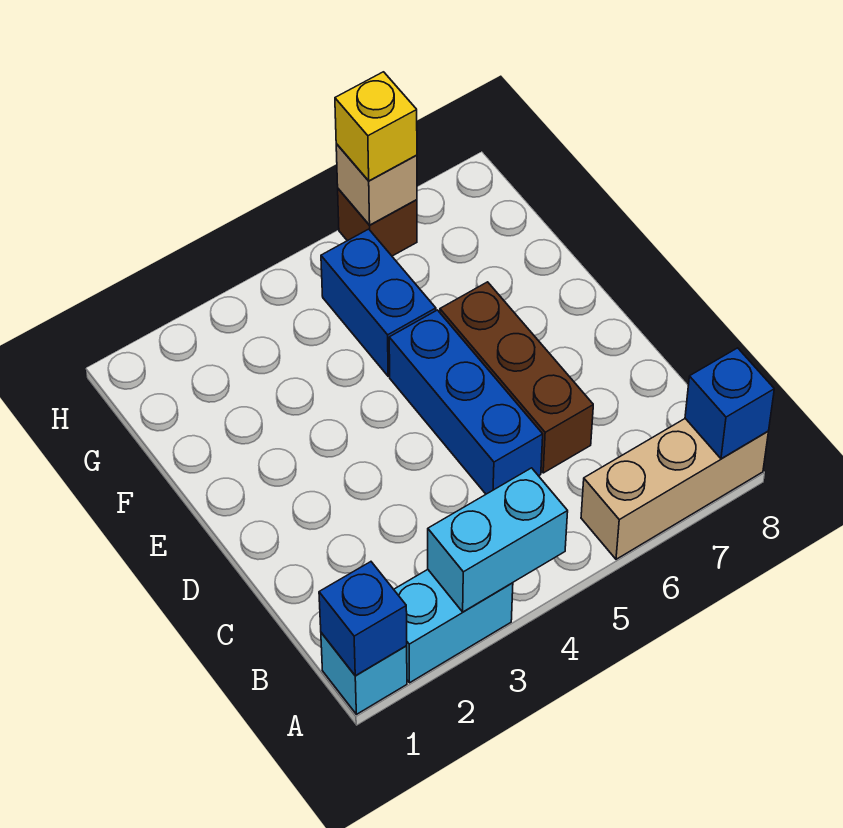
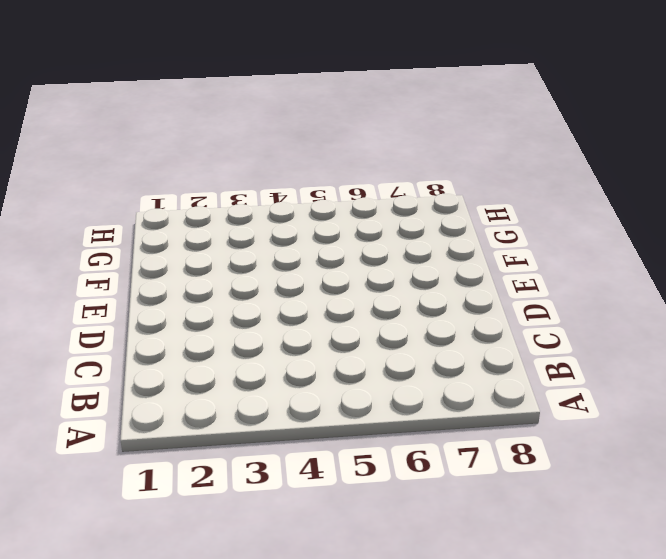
none -> cyan 1x1 brick [321,633,407,714]
none -> cyan 1x2 brick [394,570,513,683]
none -> tan 1x3 brick [581,419,768,559]

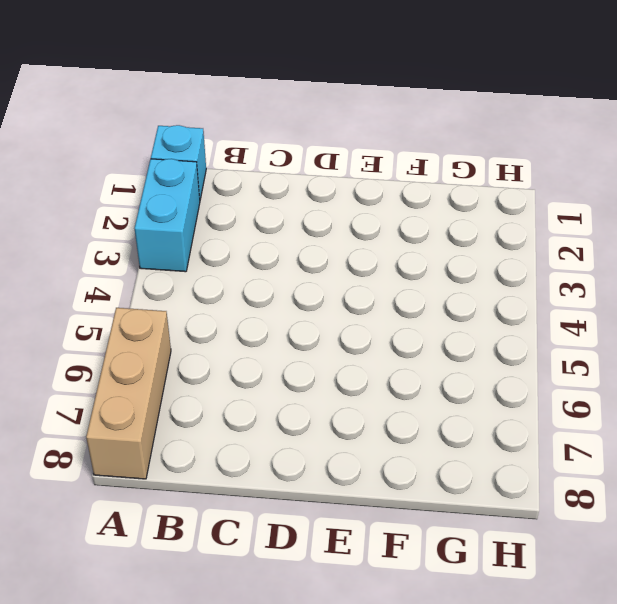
none -> blue 1x3 brick [389,310,543,494]
none -> brown 1x3 brick [440,282,593,473]
none -> blue 1x2 brick [321,229,436,376]

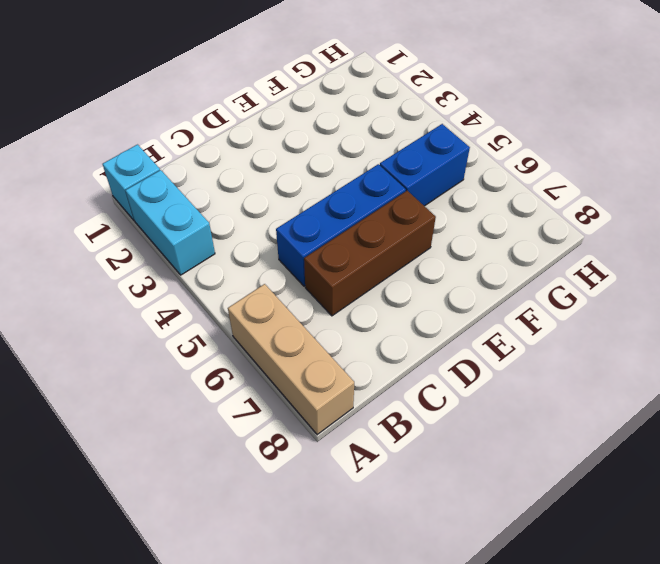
none -> brown 1x1 brick [338,189,417,256]
none -> blue 1x1 brick [319,562,407,676]
none -> cyan 1x2 brick [428,468,568,612]

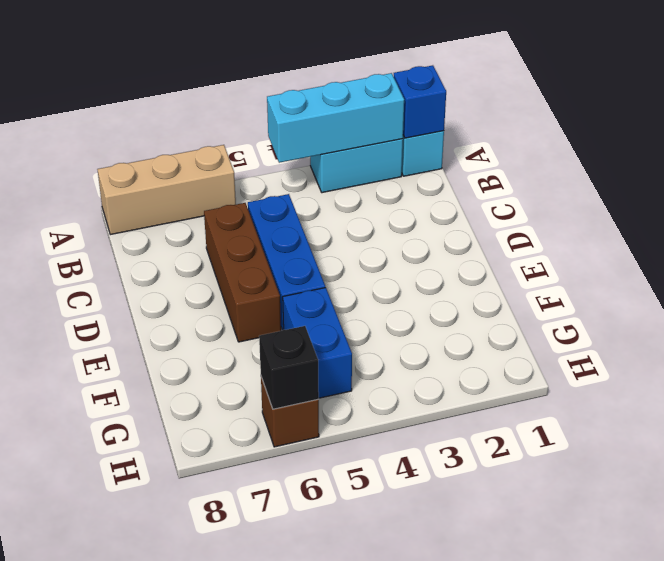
cyan 1x3 brick [267,73,404,163] -> cyan 1x2 brick [428,468,568,612]
black 1x1 brick [259,326,319,409] -> tan 1x1 brick [336,144,417,225]
none -> blue 1x1 brick [685,348,774,459]
none -> yellow 1x1 brick [335,72,417,181]

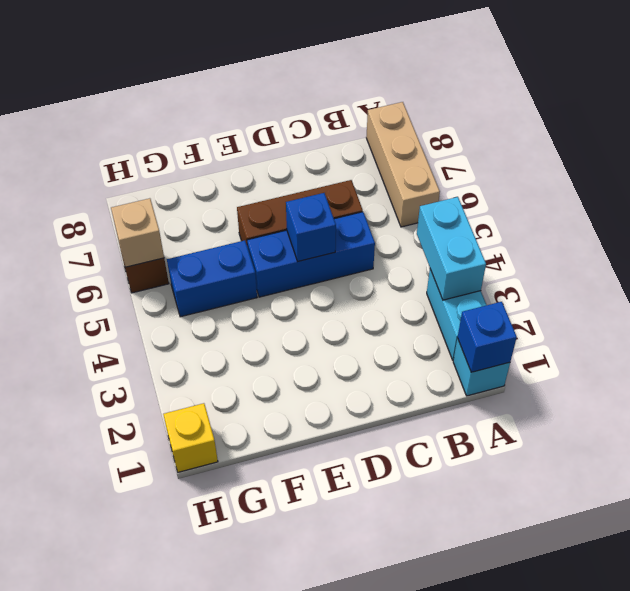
blue 1x1 brick [286,193,336,262] -> blue 1x1 brick moved to [685,348,774,459]
yellow 1x1 brick [163,403,218,472] -> yellow 1x1 brick moved to [335,72,417,181]

